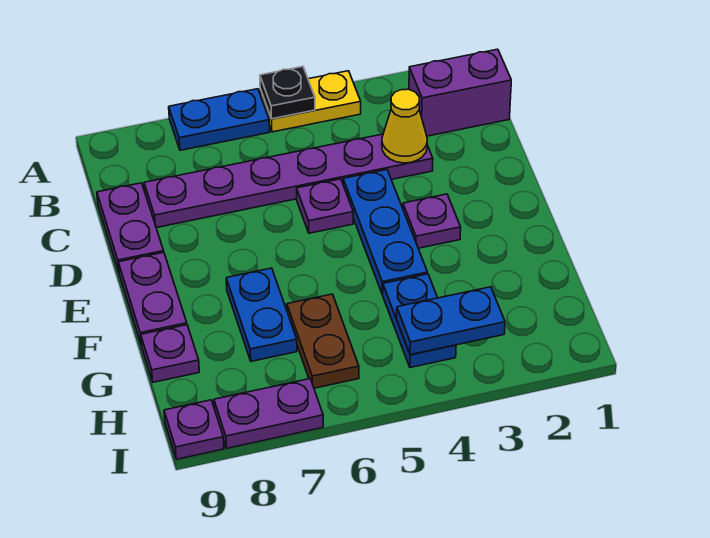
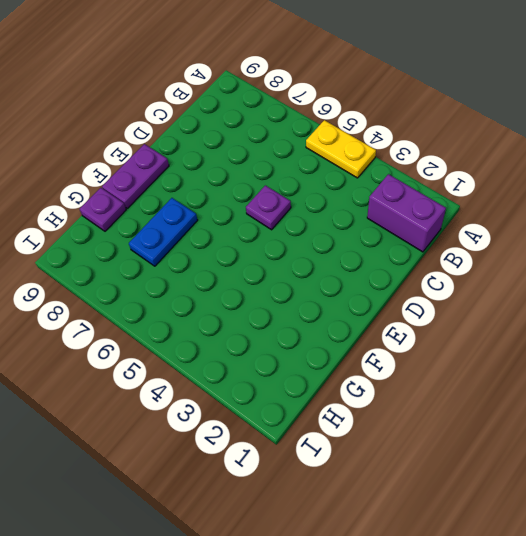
none -> blue 1x2 plate [169,89,270,150]
none -> purple 1x6 plate [144,134,433,228]
none -> purple 1x2 plate [97,183,164,271]

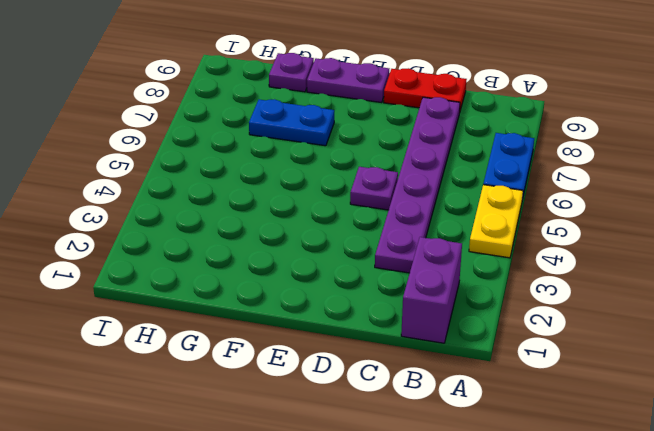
red 1x2 plate [384,68,467,113] -> purple 1x2 plate [97,183,164,271]
none -> blue 1x3 plate [343,170,428,294]
none -> purple 1x1 plate [403,194,461,248]
none -> blue 1x2 plate [383,274,456,368]

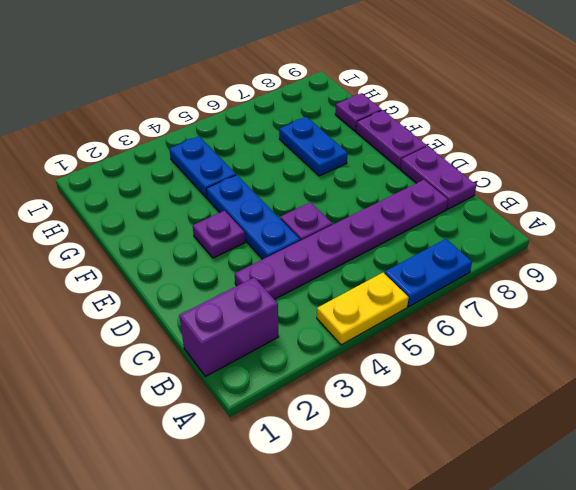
none -> brown 1x2 plate [287,294,359,388]
none -> purple 1x2 plate [214,379,323,448]
none -> purple 1x1 plate [164,400,224,459]

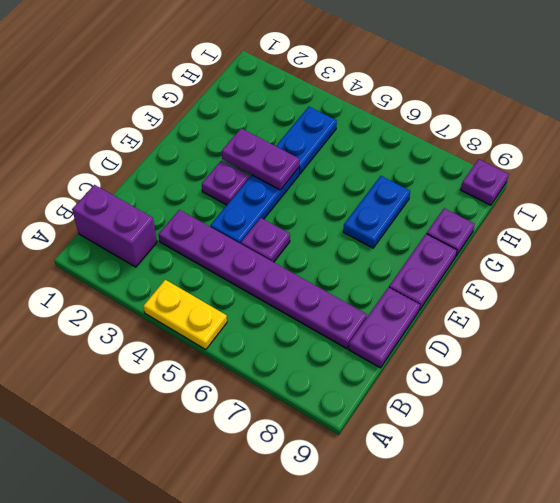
purple 1x2 plate [222,128,299,190] -> purple 1x2 plate moved to [214,379,323,448]
none -> blue 1x2 plate [169,89,270,150]
none -> brown 1x2 plate [287,294,359,388]
none -> black 1x1 plate [260,67,315,119]

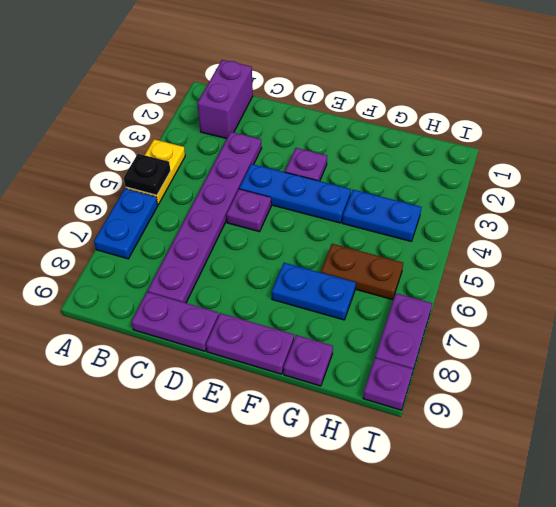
none -> yellow 1x1 cone [382,89,427,163]
none -> blue 1x2 plate [397,287,505,355]

